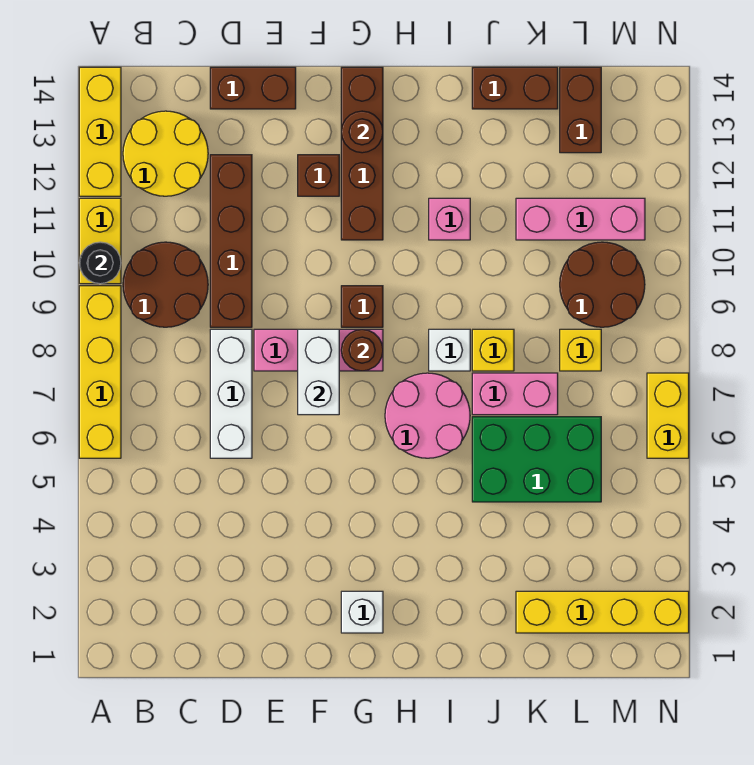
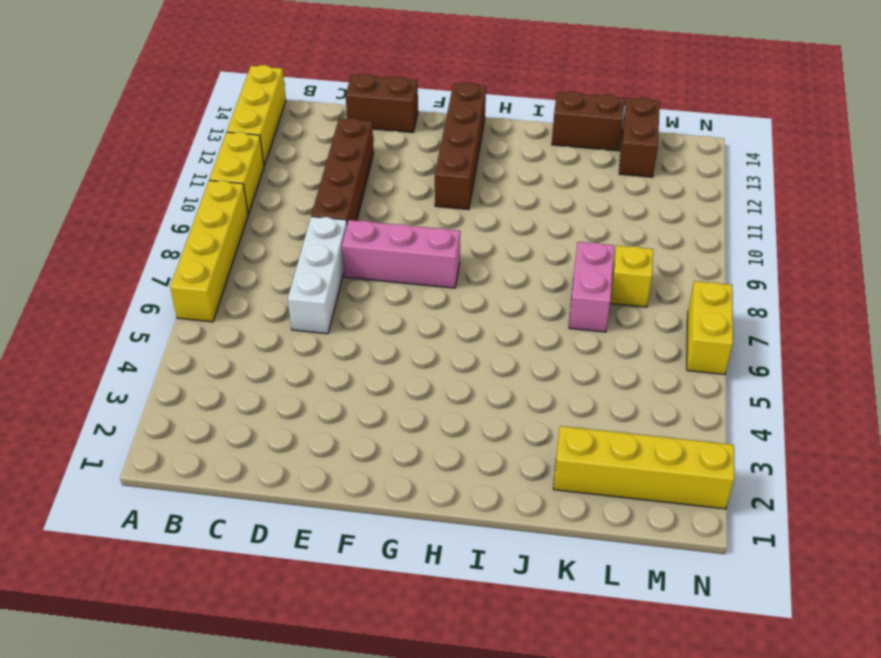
pink 1x2 brick [569,242,614,332] -> pink 1x2 brick turned to [472,373,558,415]
none -> brown 2x2 round brick [123,242,208,327]
none -> yellow 2x2 round brick [123,111,208,196]
none -> brown 1x1 brick [298,155,339,196]
none -> white 1x1 brick [341,591,383,633]

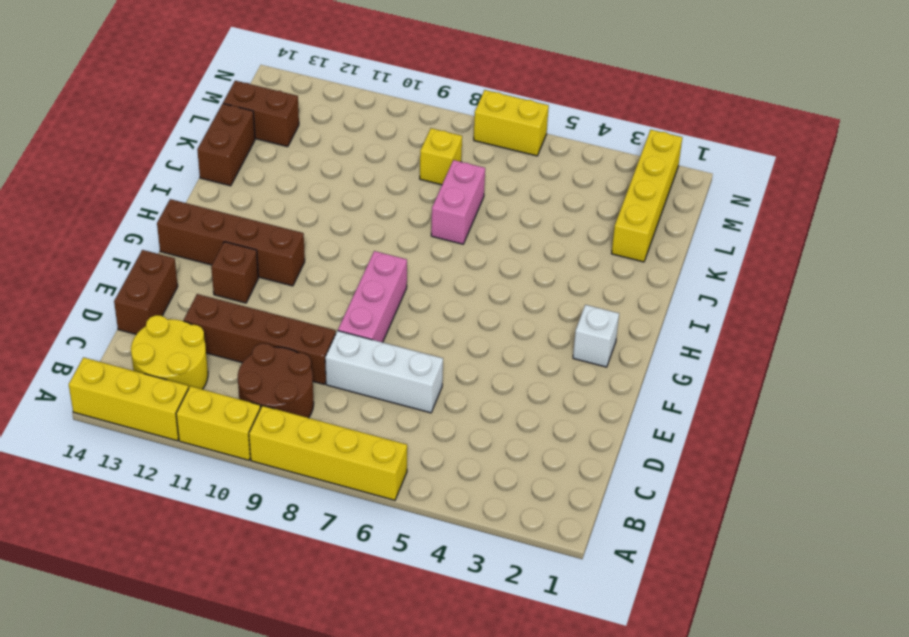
none -> brown 1x1 brick [341,286,383,327]
none -> pink 2x2 round brick [385,373,470,458]
none -> white 1x1 brick [429,329,470,371]
none -> pink 1x1 brick [429,198,470,240]

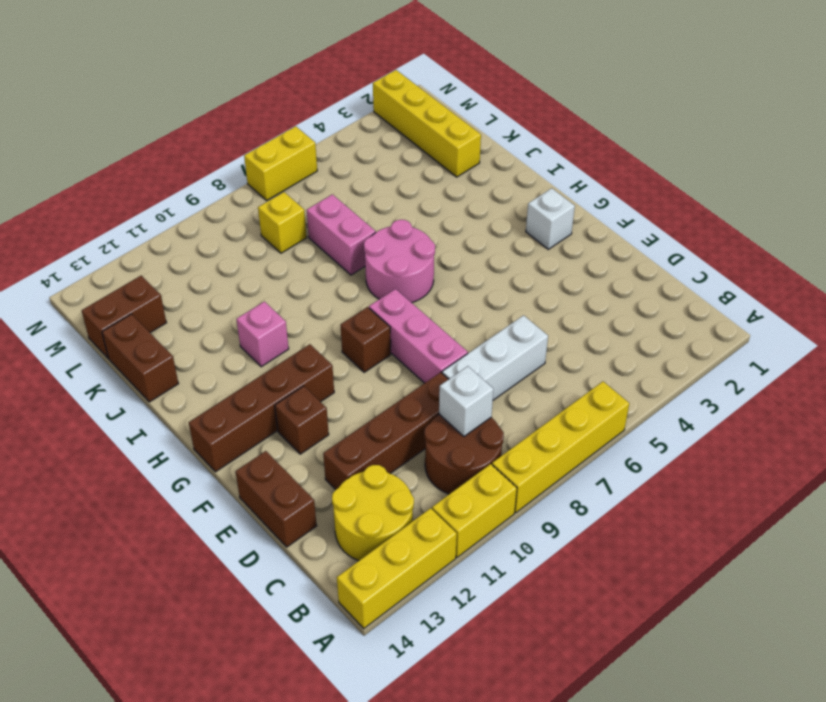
white 1x1 brick [439,366,493,436] -> white 1x1 brick moved to [429,329,470,371]
none -> green 2x3 brick [472,417,601,502]
none -> yellow 1x1 brick [472,329,514,371]
none -> pink 1x3 brick [516,198,645,240]
none -> brown 2x2 round brick [560,242,645,327]

